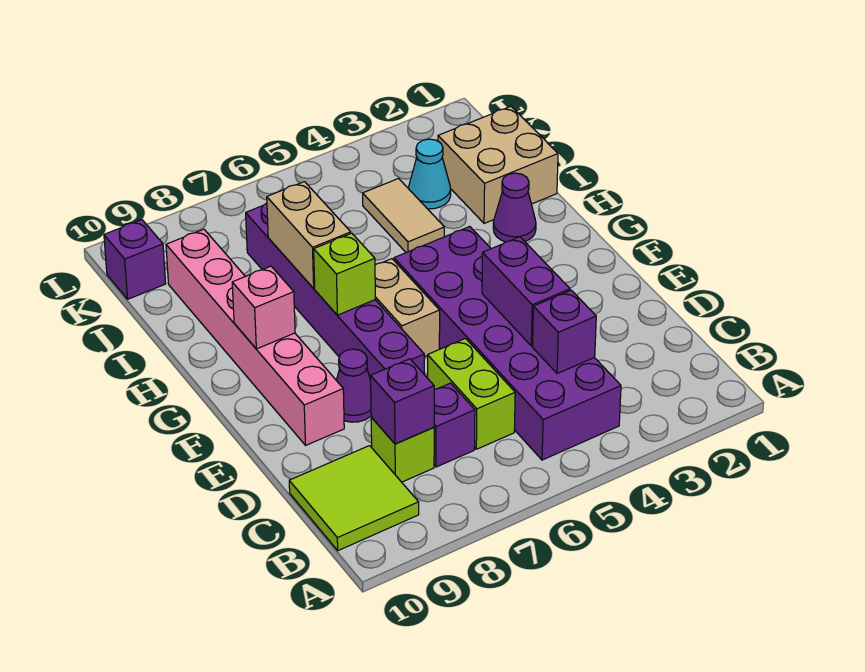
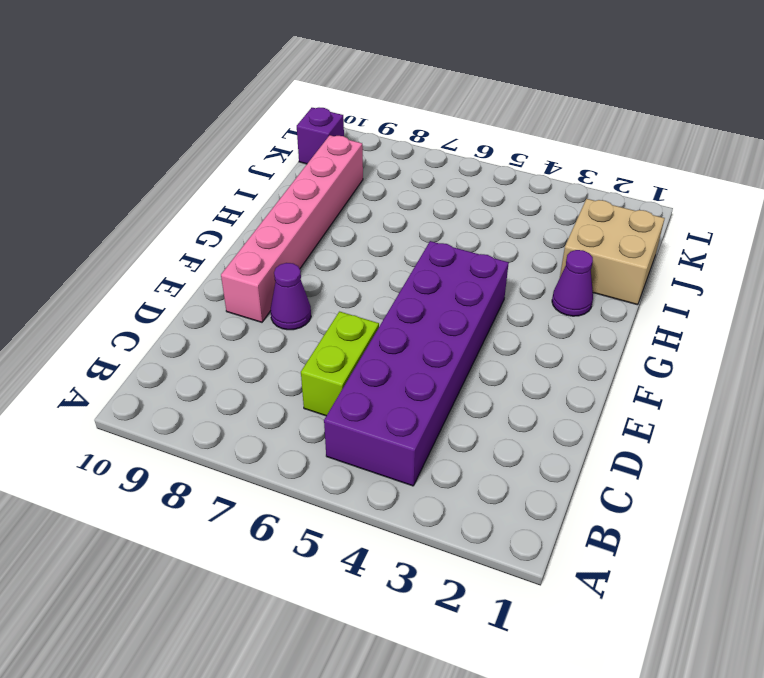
none -> lime 2x2 tile [289,446,419,551]
none -> purple 1x1 brick [434,383,475,467]
none -> lime 1x1 brick [371,417,434,482]

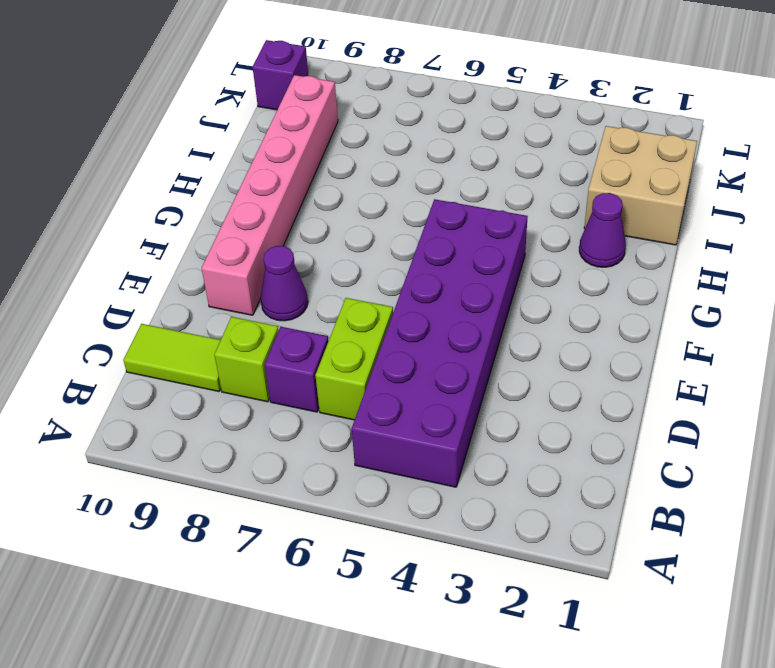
lime 1x2 tile [123,324,221,391] -> lime 2x2 tile [289,446,419,551]
none -> purple 1x6 brick [246,203,424,380]
none -> tan 1x2 brick [375,259,440,357]
none -> tan 1x2 tile [363,179,444,253]

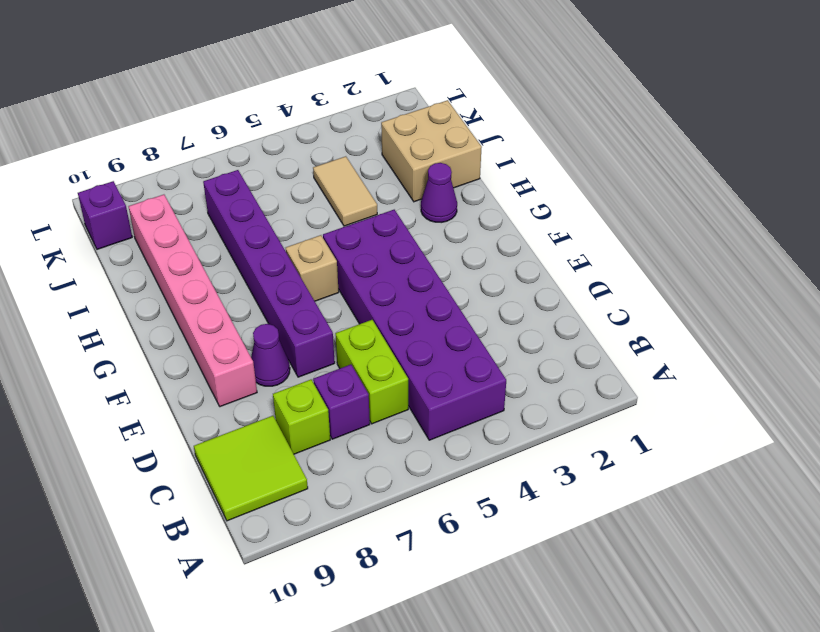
tan 1x1 brick [286,235,339,301] -> tan 1x2 brick [375,259,440,357]
none -> cyan 1x1 cone [409,139,451,209]
none -> purple 1x1 brick [533,290,596,374]
none -> purple 1x1 brick [371,359,434,444]

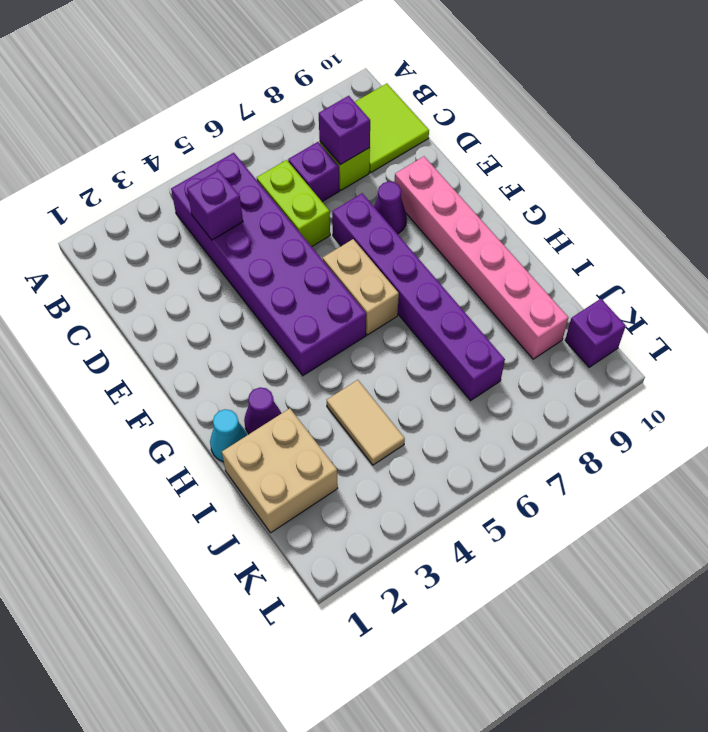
cyan 1x1 cone [210,409,247,462] -> cyan 1x1 cone moved to [409,139,451,209]
none -> purple 1x2 brick [482,237,570,346]
none -> lime 1x1 brick [314,233,375,315]
none -> pink 1x1 brick [232,266,295,349]

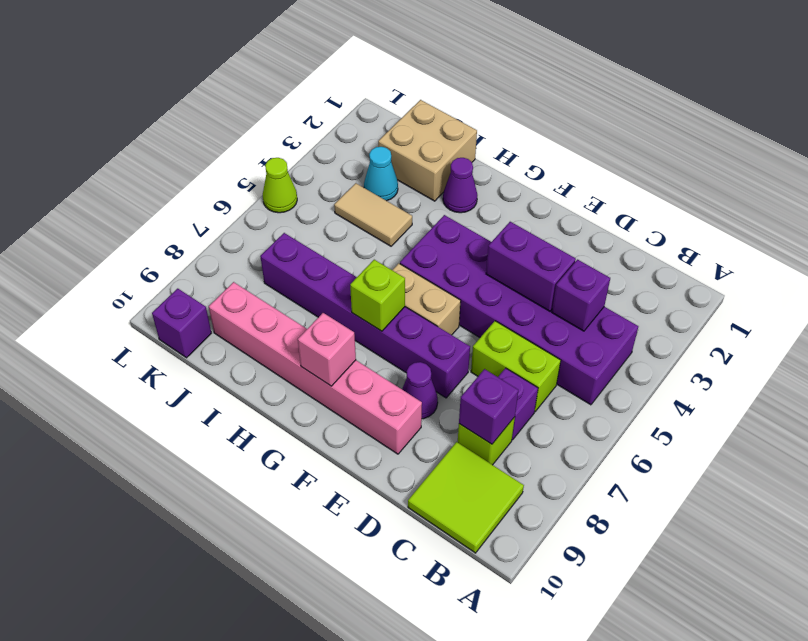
lime 1x1 cone [263,158,297,213] -> none
none -> tan 1x2 brick [267,182,351,288]

